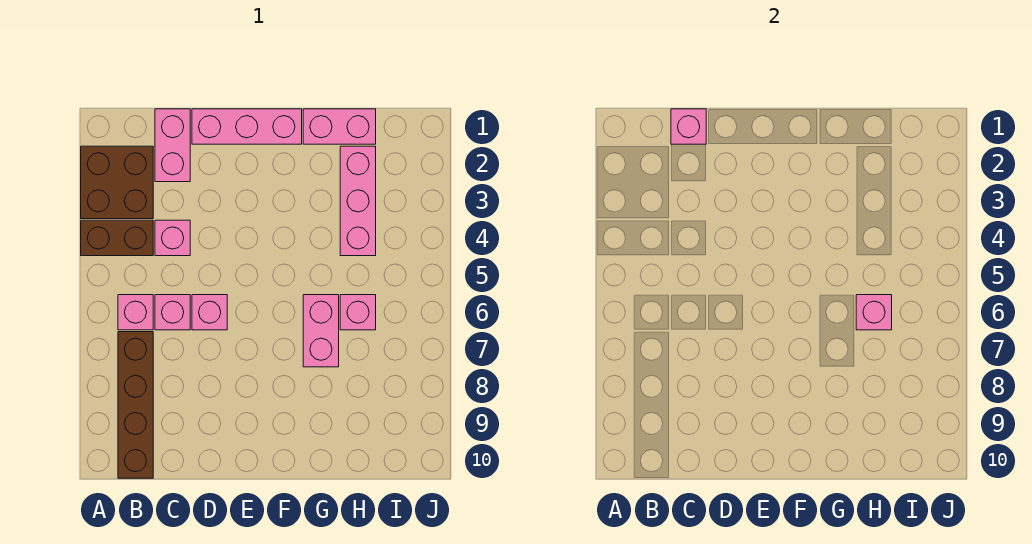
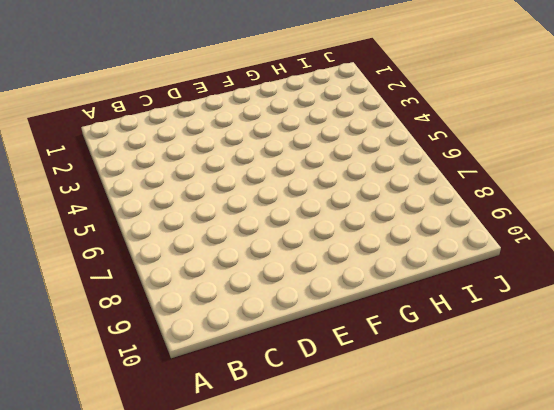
none -> brown 2x2 brick [81,146,153,219]
none -> brown 1x2 brick [81,220,153,256]
none -> pink 1x1 brick [118,295,153,330]

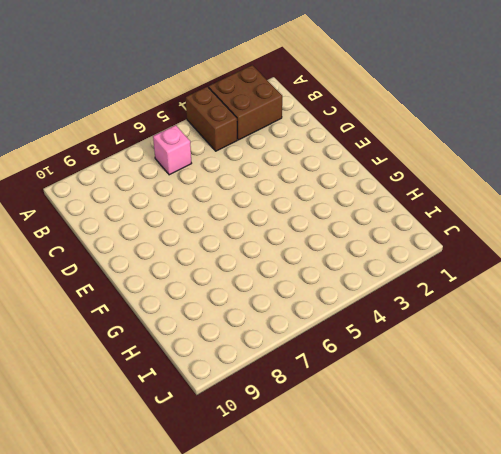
none -> brown 1x4 brick [118,332,153,478]
none -> pink 1x2 brick [155,109,190,182]
none -> pink 1x1 brick [155,220,190,256]

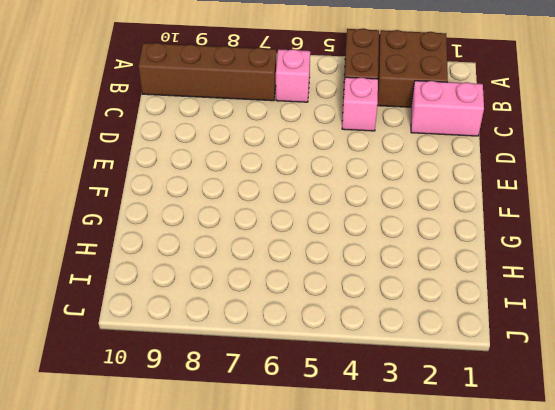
none -> pink 1x1 brick [155,295,190,330]
none -> pink 1x3 brick [192,109,302,144]
none -> pink 1x1 brick [192,295,227,330]

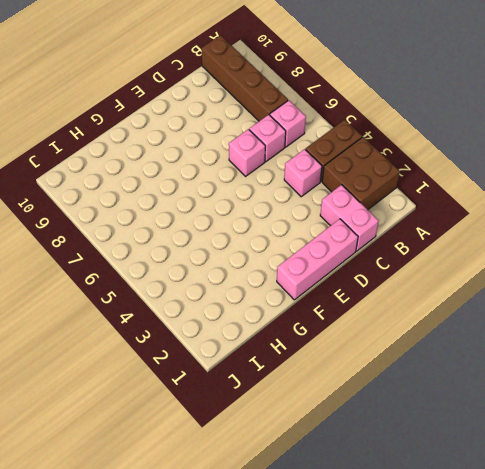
none -> pink 1x2 brick [303,109,376,144]
none -> pink 1x2 brick [303,295,339,367]
none -> pink 1x3 brick [340,146,376,256]

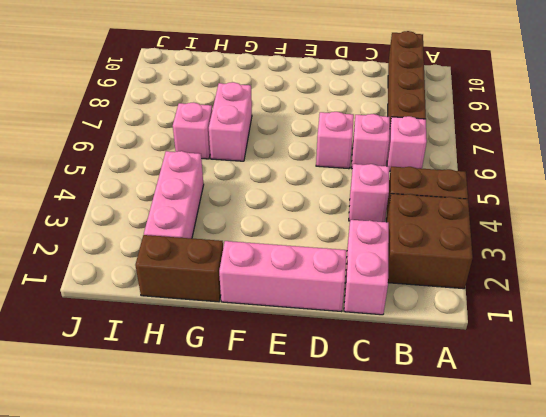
brown 1x2 brick [135,235,223,302] -> pink 1x2 brick [303,109,376,144]
none -> pink 1x1 brick [671,109,706,144]
none -> pink 1x1 brick [856,295,892,330]

